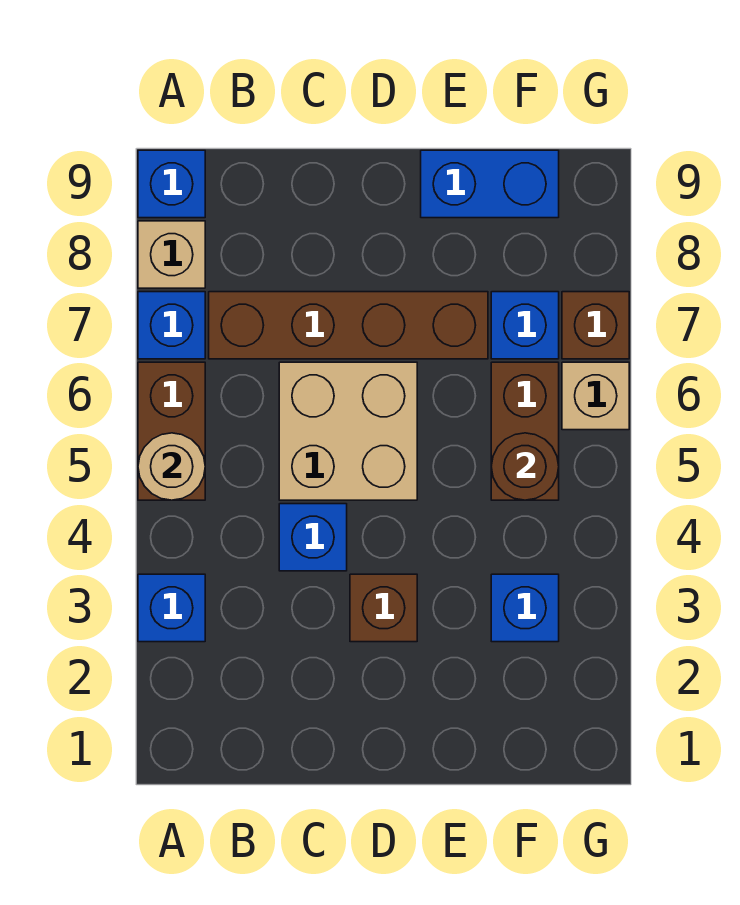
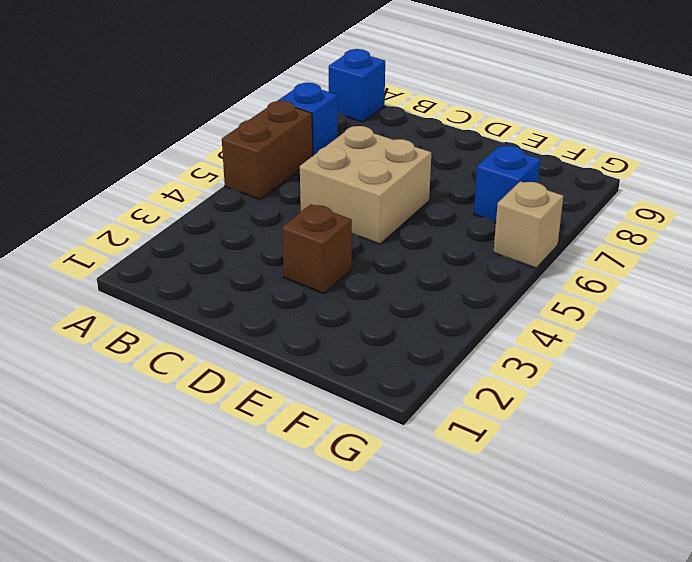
none -> blue 1x1 brick [138,574,205,642]
none -> tan 1x1 brick [138,221,205,288]
none -> brown 1x4 brick [209,292,488,359]

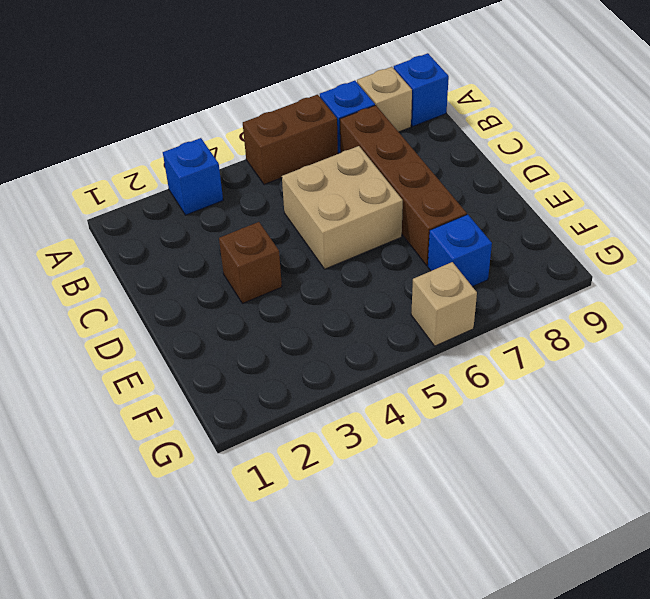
none -> blue 1x1 brick [279,504,347,571]
none -> blue 1x2 brick [421,150,559,218]
none -> blue 1x1 brick [491,574,559,642]

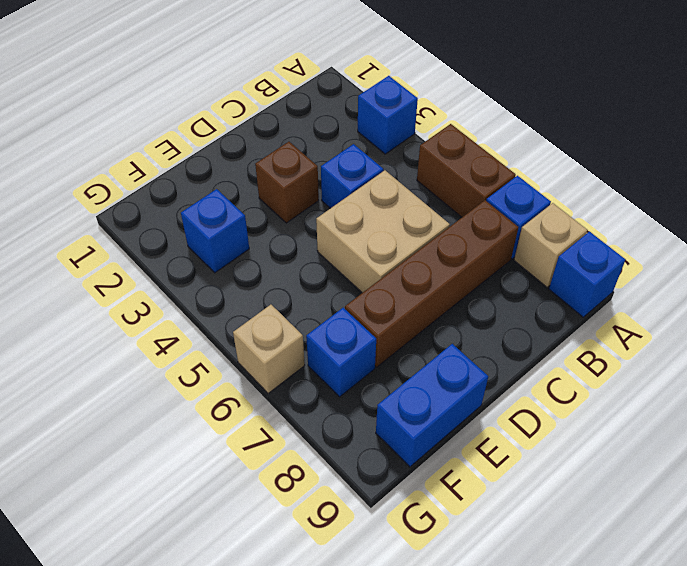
none -> brown 1x2 brick [491,362,559,500]
none -> brown 1x1 brick [562,292,629,359]
none -> tan 1x1 round brick [138,433,205,500]

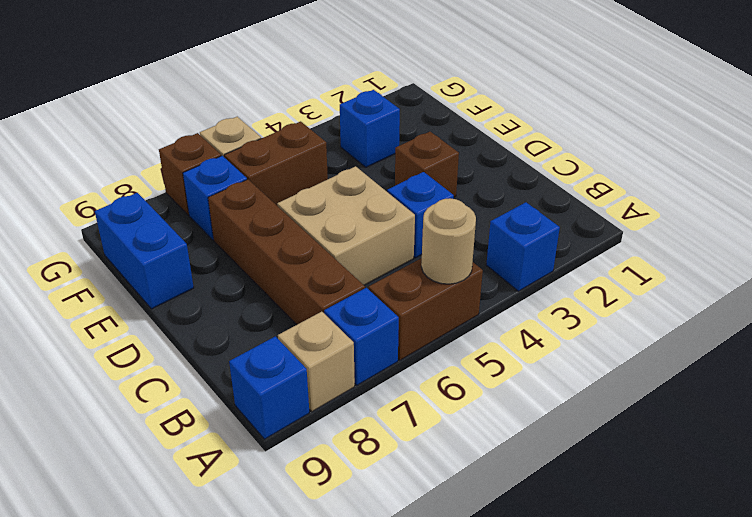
none -> brown 1x1 round brick [491,433,559,500]

